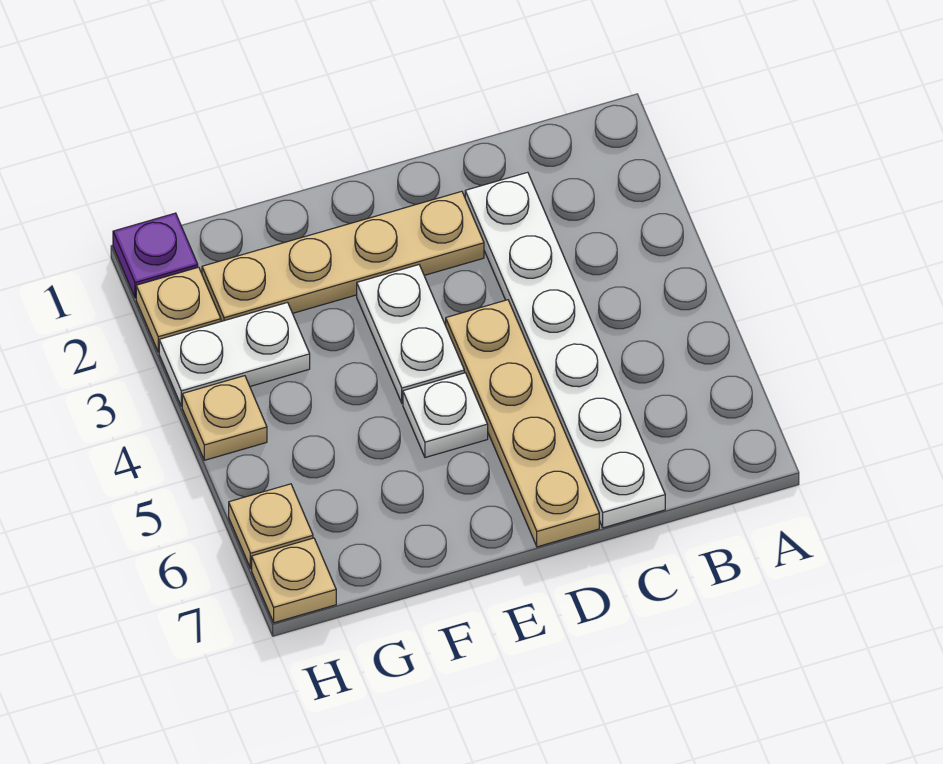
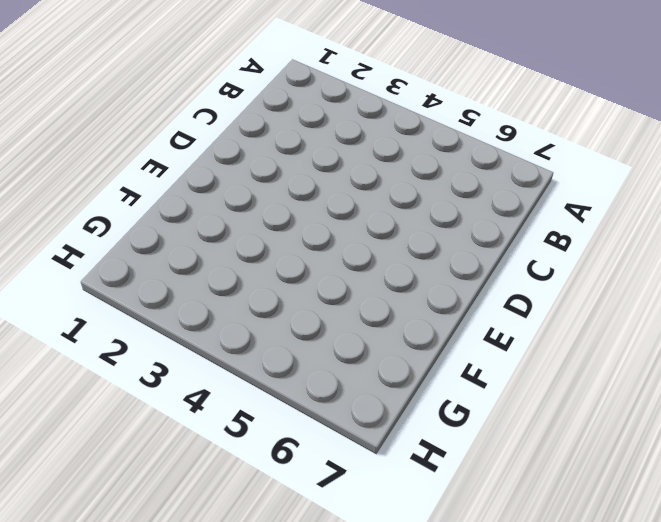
none -> white 1x6 plate [465,172,665,528]
none -> tan 1x4 plate [202,191,484,321]

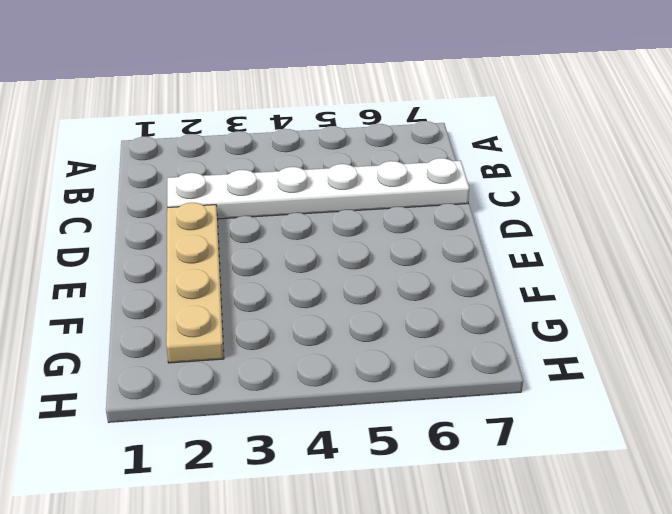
none -> tan 1x4 plate [446,300,599,547]
none -> white 1x2 plate [357,265,464,403]

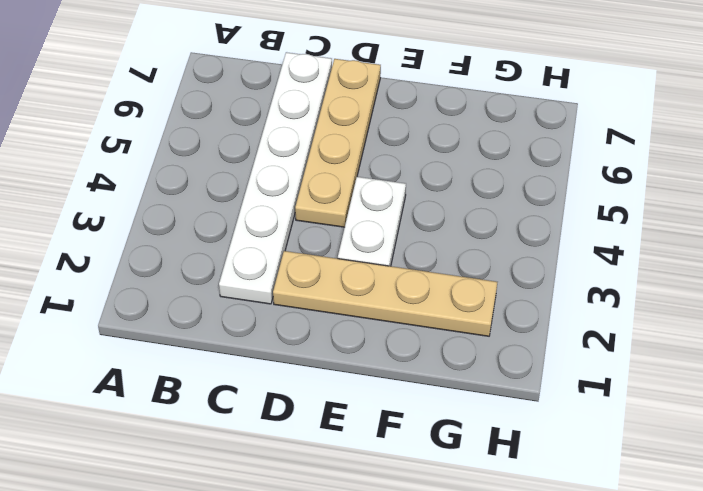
none -> white 1x1 plate [403,373,488,458]
none -> white 1x2 plate [159,303,310,406]

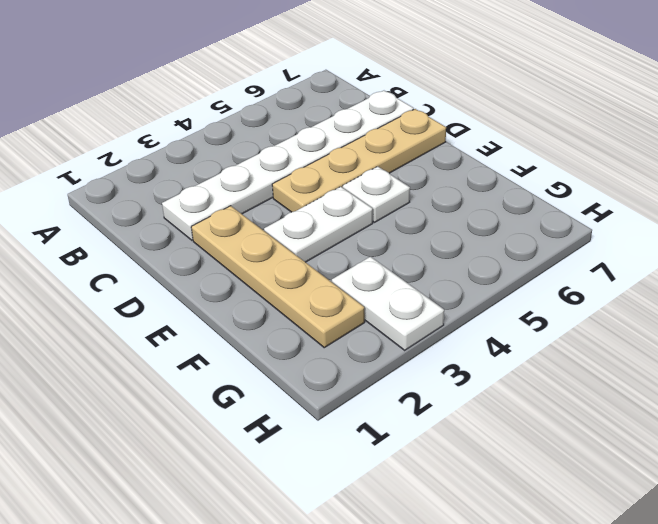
none -> purple 1x1 plate [113,213,198,298]
none -> tan 1x1 plate [136,267,221,352]

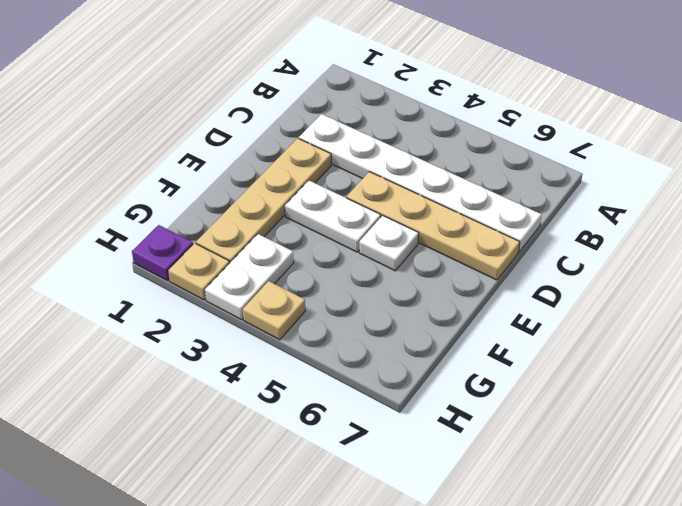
none -> tan 1x1 plate [229,484,313,568]
none -> tan 1x1 plate [252,538,336,623]

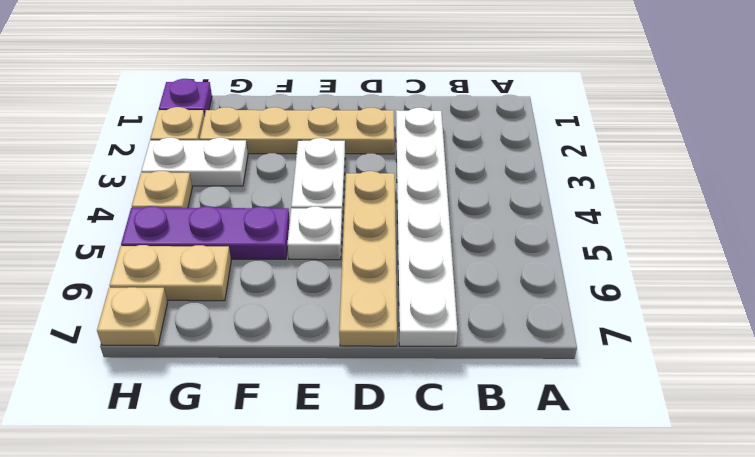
purple 1x3 plate [121,206,290,259] -> none
tan 1x2 plate [110,245,231,301] -> tan 1x1 plate [229,484,313,568]

